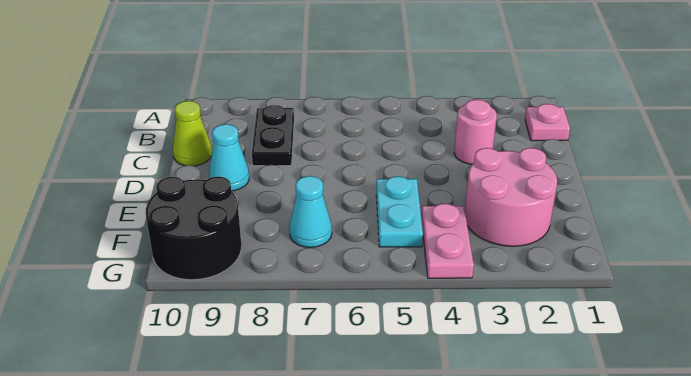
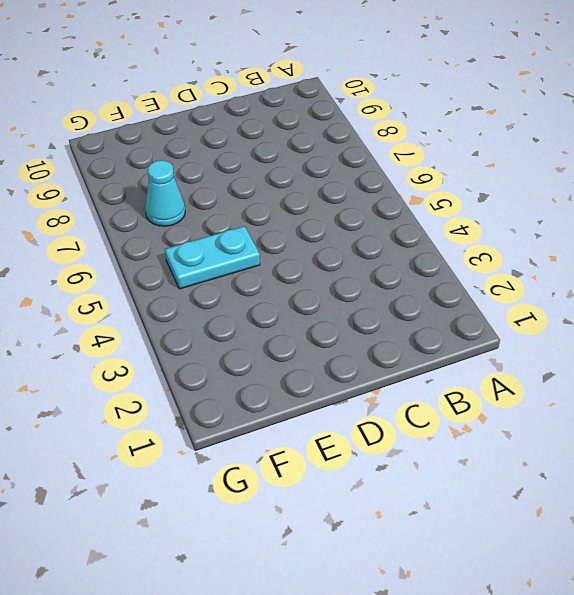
none -> pink 1x1 plate [525,104,570,141]
none -> black 1x2 plate [252,105,294,166]

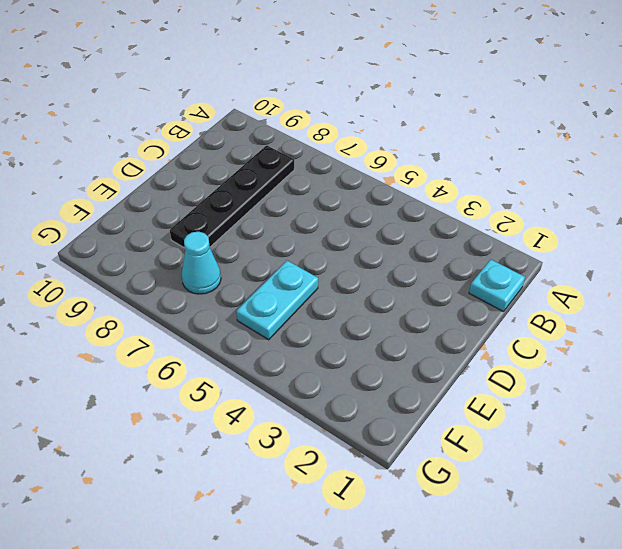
cyan 1x1 plate [469,259,525,312] -> pink 1x1 plate [525,104,570,141]
black 1x4 plate [170,145,294,248] -> black 1x2 plate [252,105,294,166]
none -> pink 1x1 round brick [454,100,497,164]
none -> lime 1x1 cone [173,101,212,166]

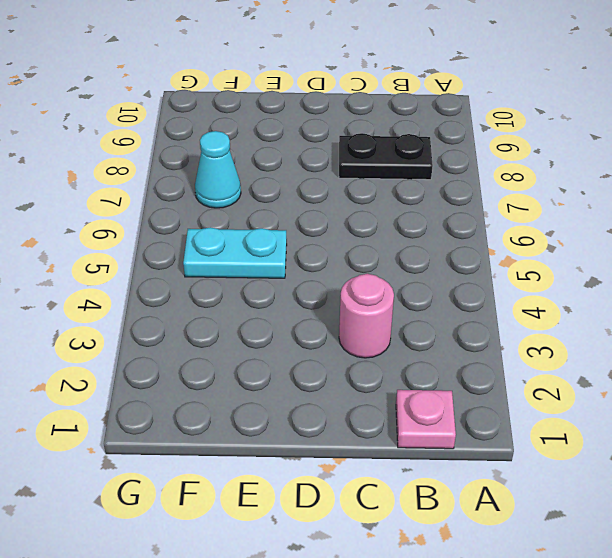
none -> lime 1x1 cone [173,101,212,166]
none -> cyan 1x1 cone [209,124,249,191]

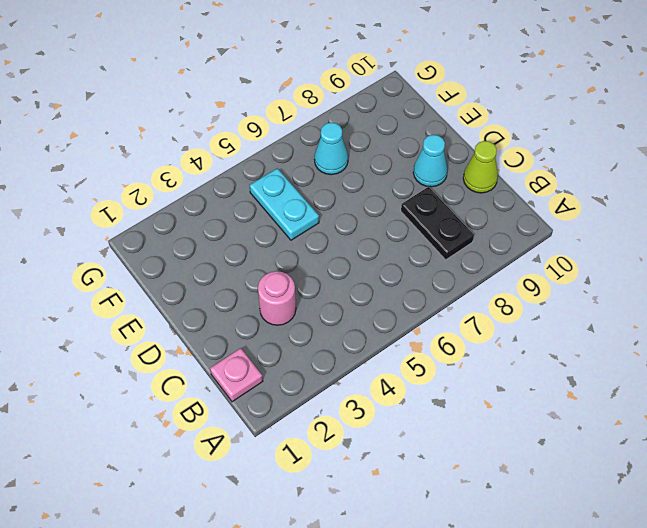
none -> pink 2x2 round brick [465,148,557,246]
none -> pink 1x2 plate [421,204,474,278]

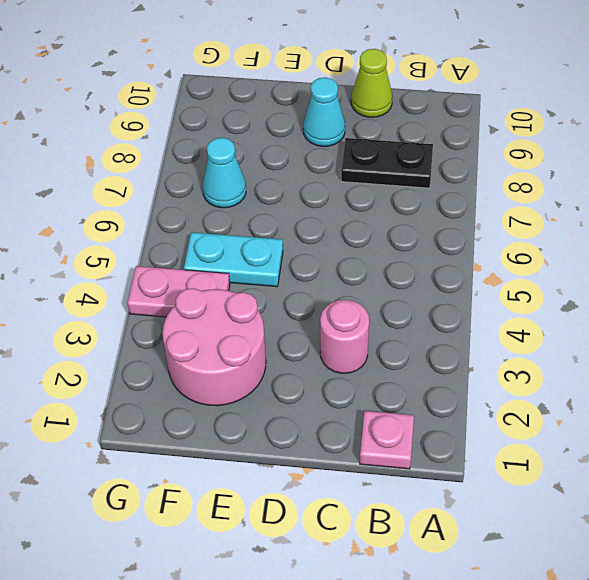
none -> black 2x2 round brick [146,177,241,280]

